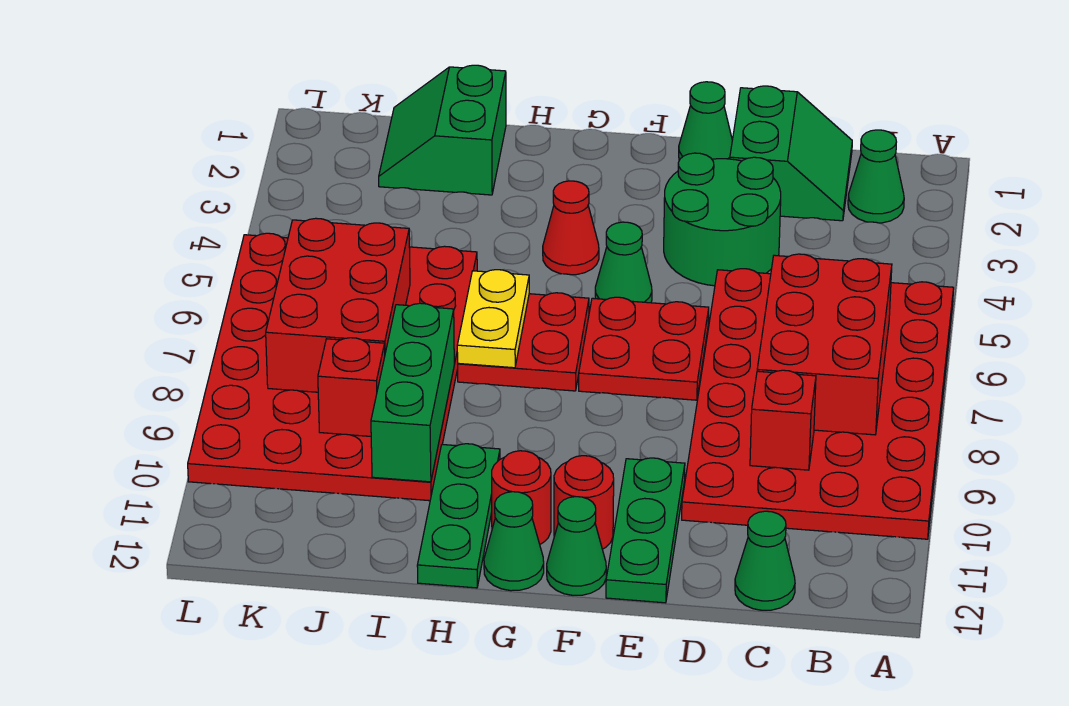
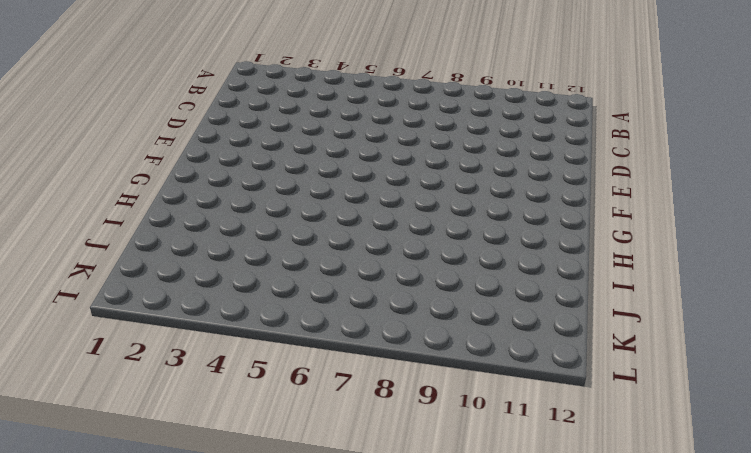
none -> red 4x6 plate [682,269,954,539]
none -> green 1x1 cone [848,130,904,223]
none -> green 2x2 slope [730,86,852,221]

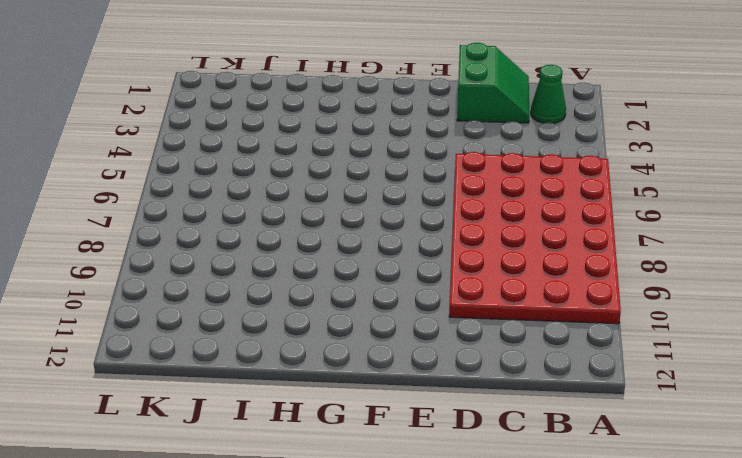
none -> green 1x1 cone [735,511,795,610]
none -> green 2x2 round brick [664,153,781,286]
none -> green 1x1 cone [679,82,732,160]

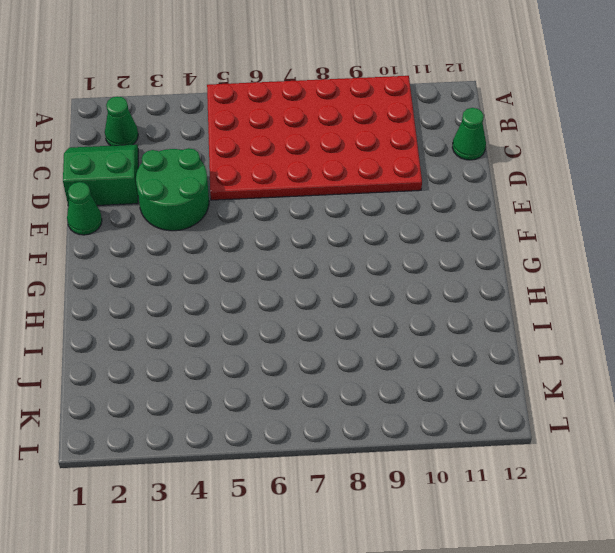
none -> red 2x2 plate [579,297,709,400]
none -> green 1x3 plate [606,458,685,603]
none -> green 1x1 cone [595,222,652,303]

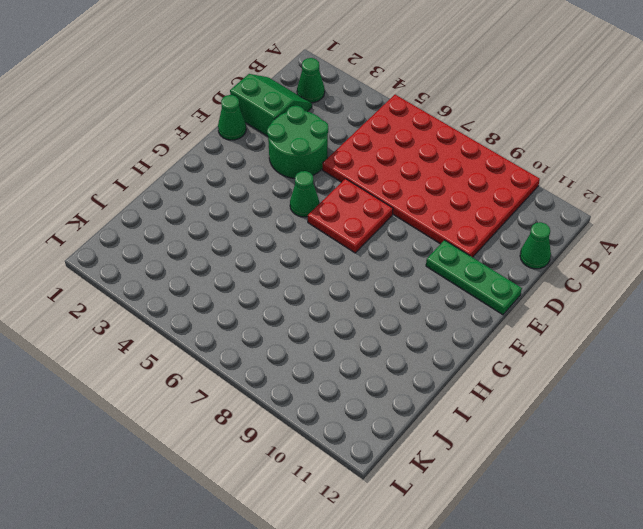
none -> red 1x1 round brick [554,456,614,549]
none -> green 1x1 cone [547,497,606,595]
none -> red 1x1 cone [543,181,599,275]

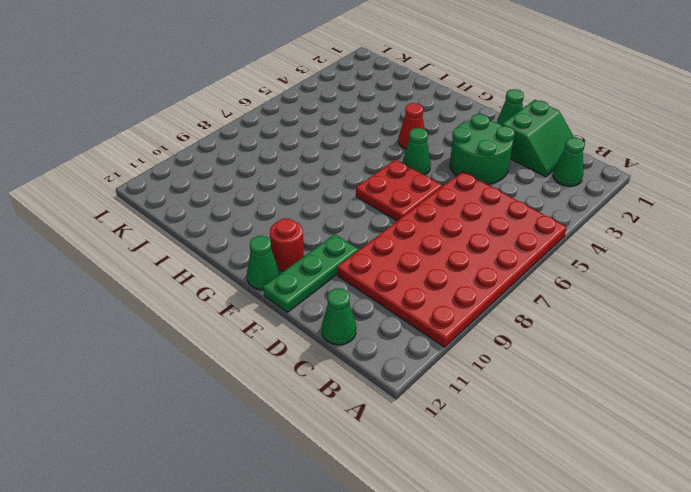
none -> red 2x2 plate [458,293,589,391]
none -> red 1x1 round brick [492,451,551,544]
none -> green 1x1 cone [484,492,544,591]

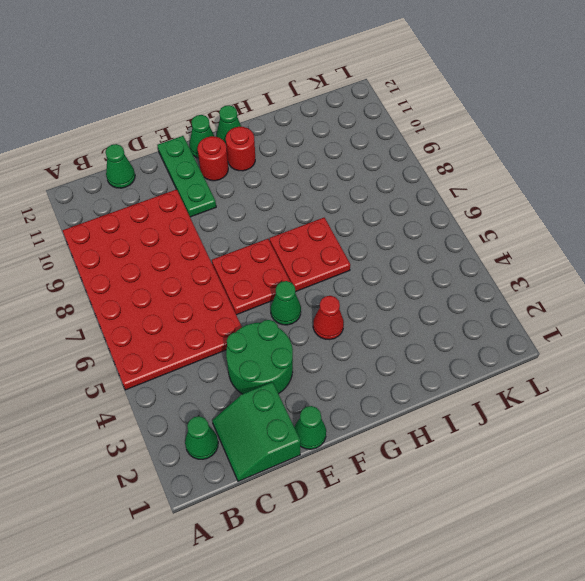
none -> green 1x3 plate [417,444,500,588]
none -> green 2x2 slope [379,65,506,195]
none -> red 4x6 plate [188,233,477,501]

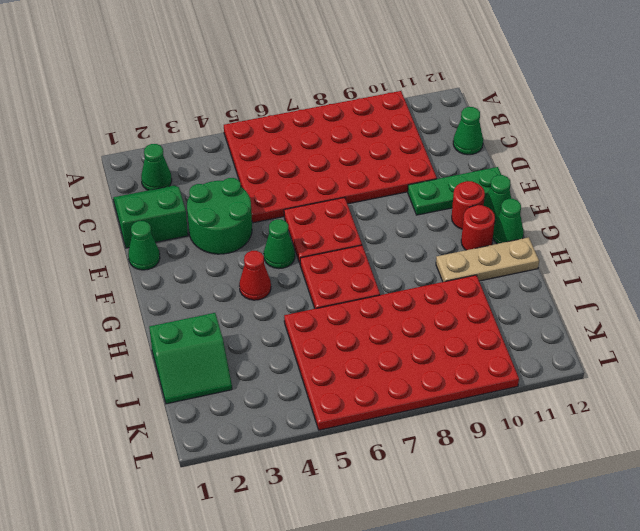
tan 1x3 plate [436,237,539,282] -> green 1x3 plate [417,444,500,588]
none -> red 2x3 brick [757,254,892,435]
none -> red 1x1 brick [750,370,816,470]
none -> yellow 1x2 plate [457,270,529,368]

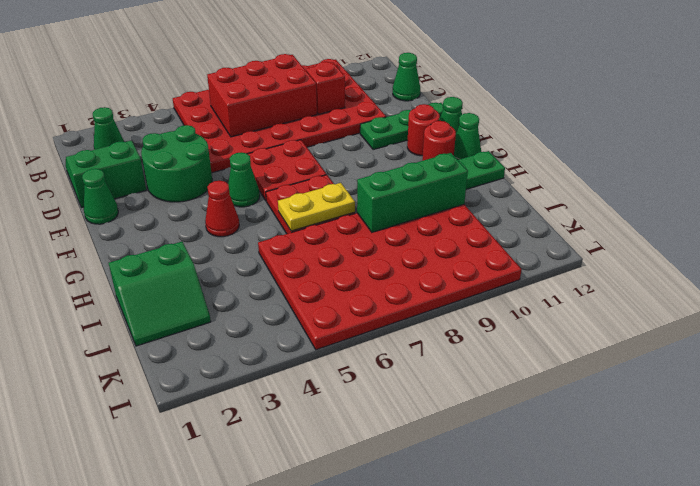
none -> red 2x3 brick [266,218,410,392]
none -> red 1x1 brick [318,338,385,436]

